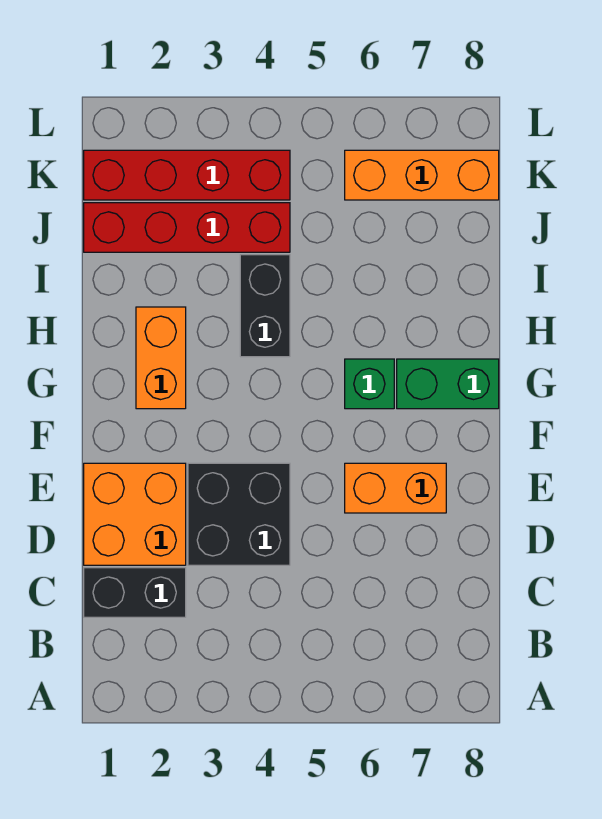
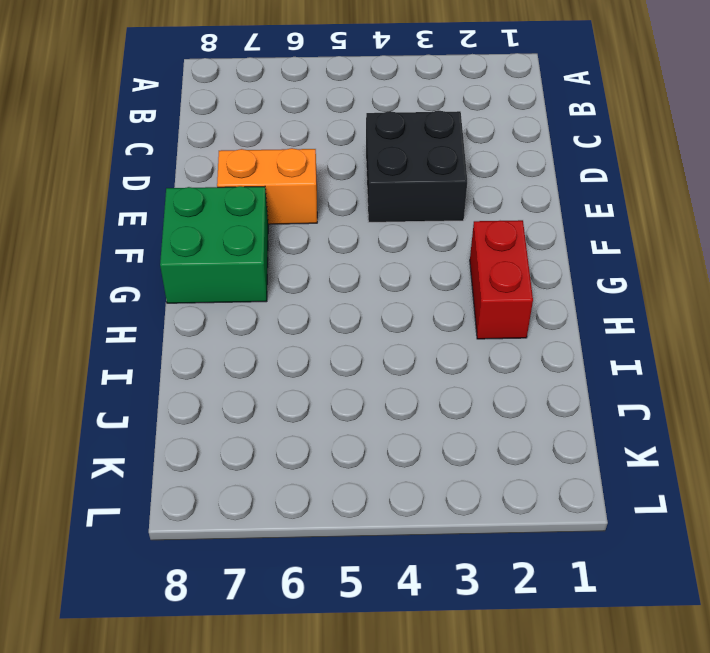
green 2x2 brick [160,186,268,303] -> green 1x2 brick [397,359,499,409]
red 1x2 brick [470,220,533,339] -> orange 1x2 brick [136,307,186,409]
none -> black 1x2 brick [84,568,186,617]
none -> orange 2x2 brick [84,463,186,565]

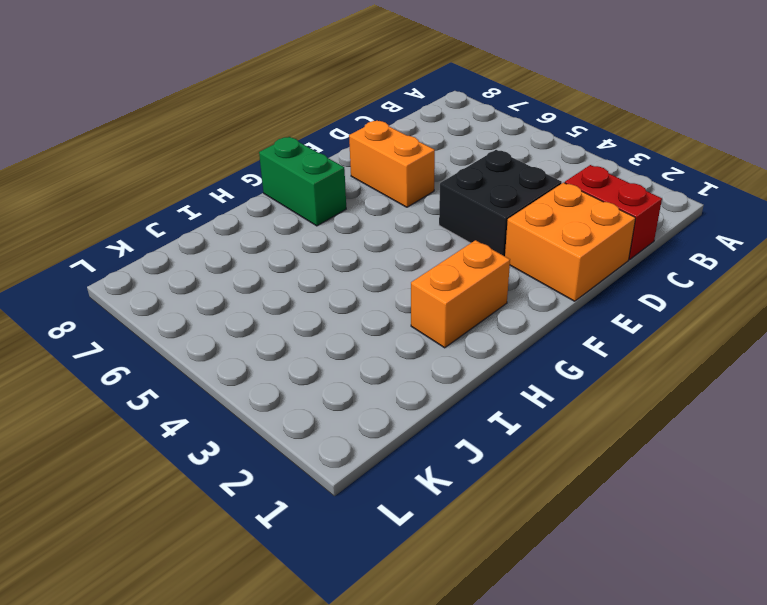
red 1x2 brick [565,165,662,260] -> black 1x2 brick [84,568,186,617]
none -> green 1x1 brick [345,359,394,409]
none -> black 1x2 brick [240,255,290,357]

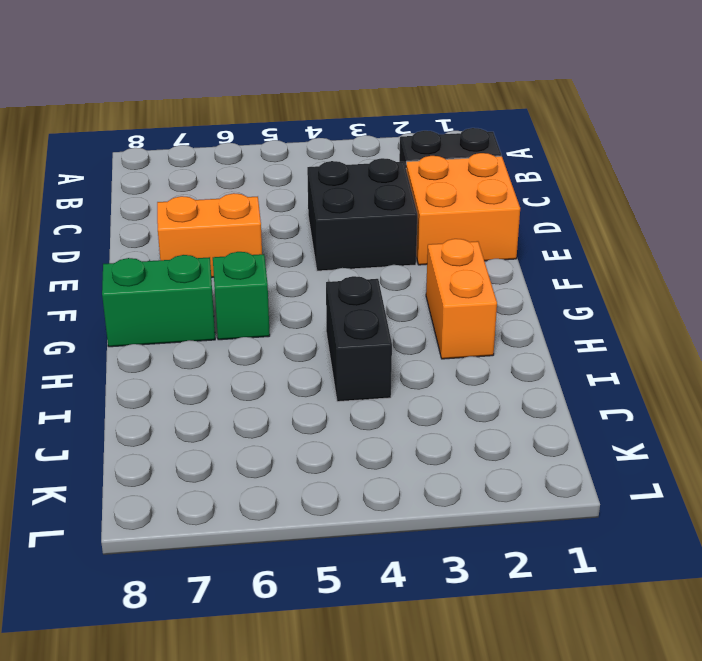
none -> red 1x4 brick [84,203,290,252]
none -> red 1x4 brick [84,150,290,200]

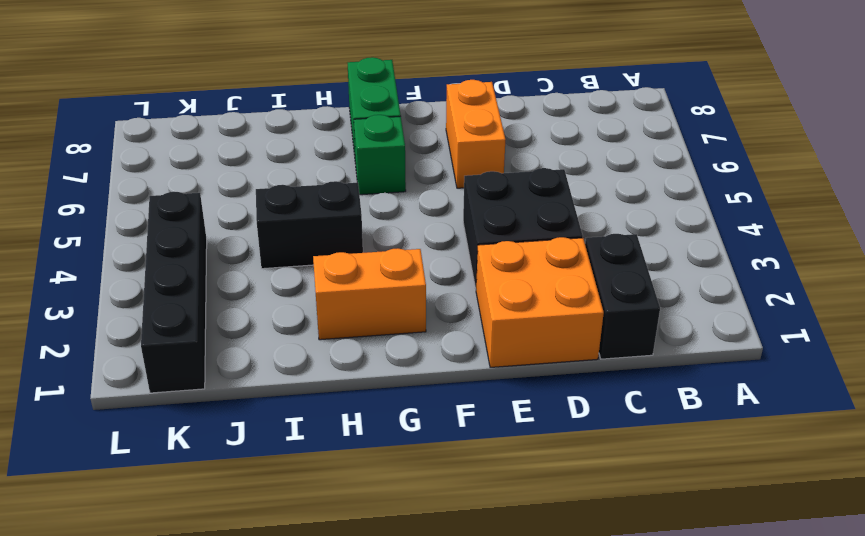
black 1x4 brick [141,192,207,393] -> red 1x4 brick [84,150,290,200]
none -> red 1x4 brick [84,203,290,252]
none -> orange 1x3 brick [345,150,499,200]

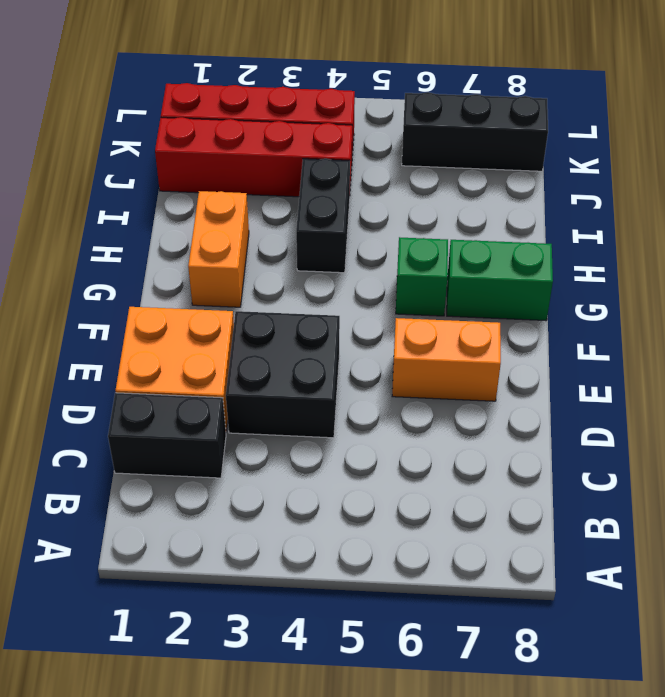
black 1x3 brick [402,92,548,171] -> orange 1x3 brick [345,150,499,200]

